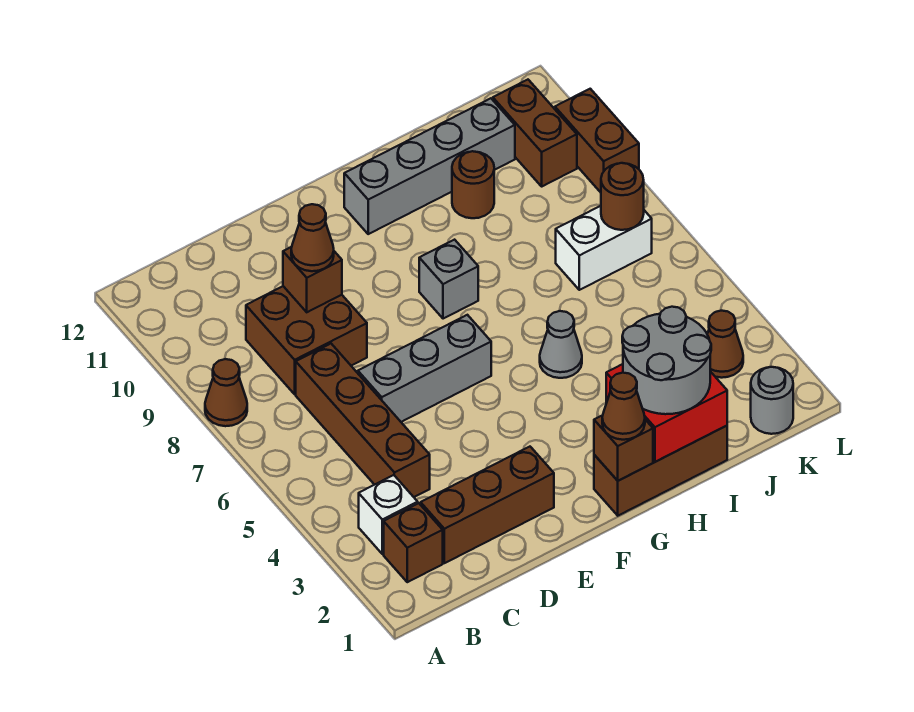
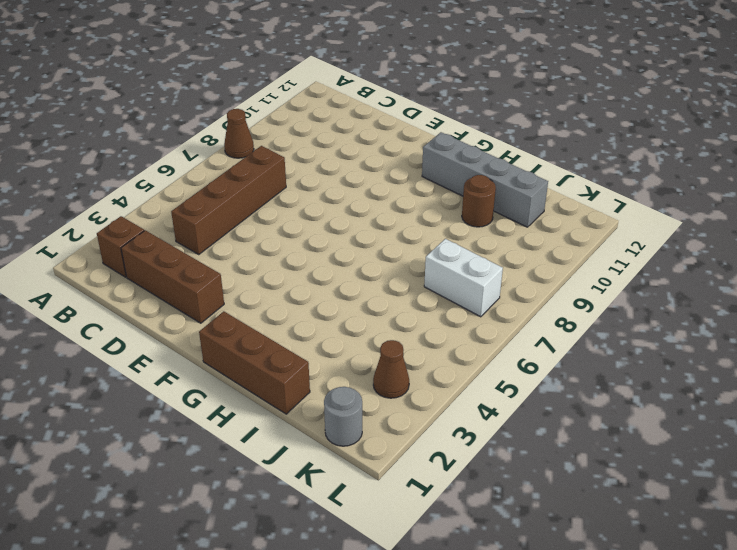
none -> white 1x1 brick [359,475,418,554]
none -> brown 2x2 brick [246,286,367,394]
none -> grey 1x3 brick [358,315,491,422]

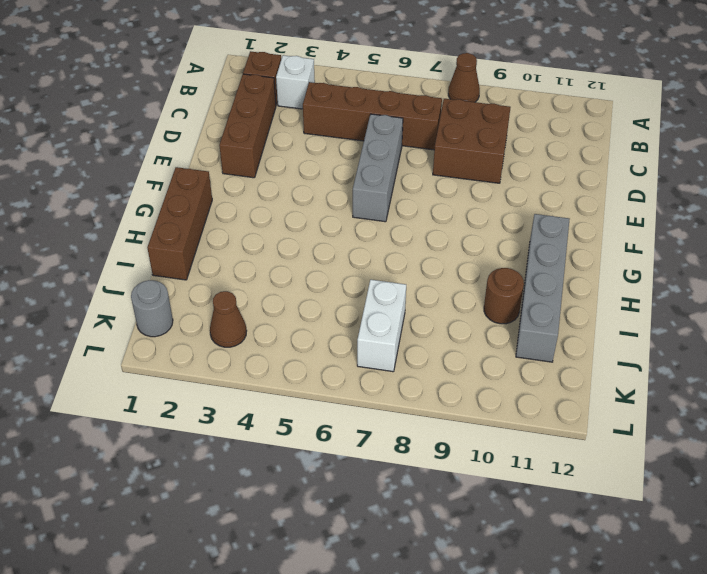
none -> grey 1x1 brick [419,240,478,319]
none -> grey 1x1 cone [540,311,582,378]
none -> brown 1x2 brick [493,80,577,186]

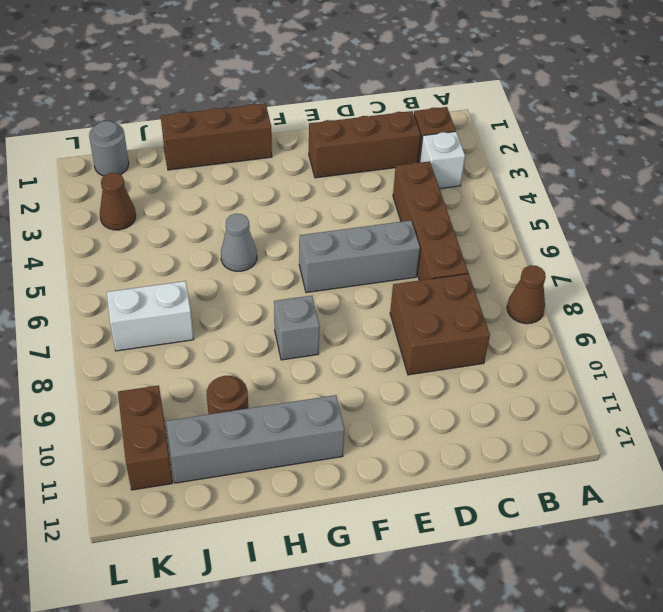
none -> brown 1x2 brick [555,89,639,192]
none -> brown 1x1 brick [283,247,342,312]
none -> brown 1x1 brick [594,415,653,481]

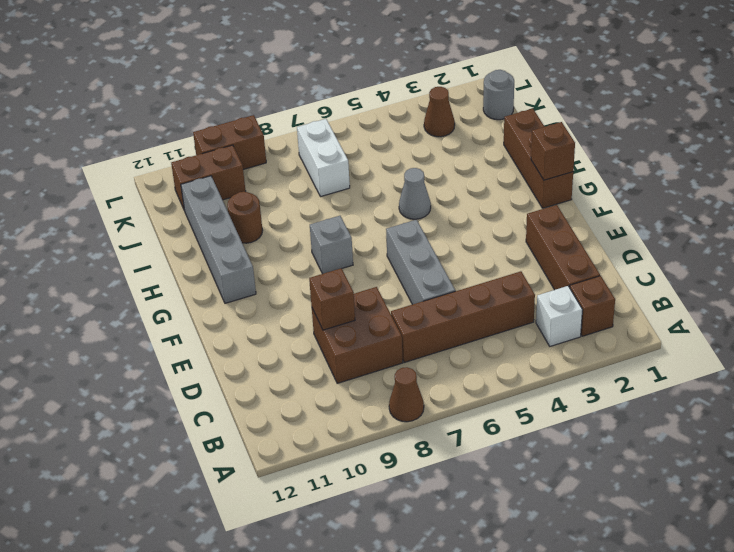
none -> red 2x2 brick [606,364,727,462]
none -> brown 1x1 round brick [601,163,644,230]
none -> brown 1x1 cone [291,204,334,271]

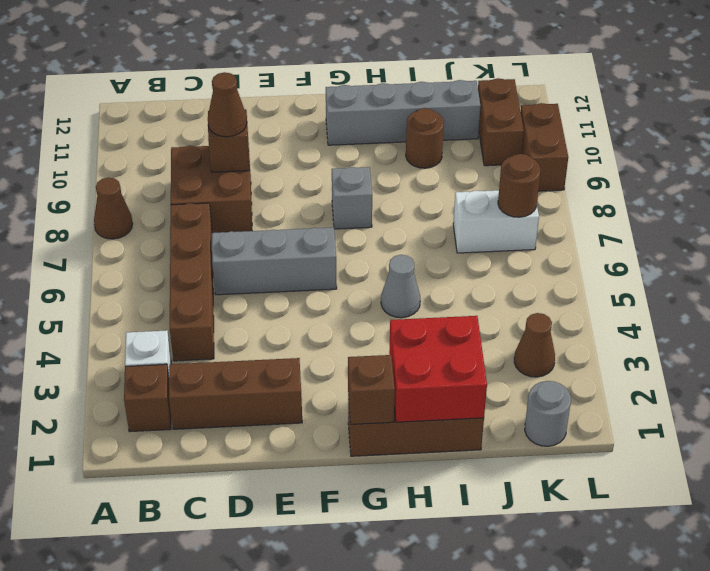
none -> brown 1x1 cone [602,373,645,440]
none -> grey 2x2 round brick [622,307,711,414]

